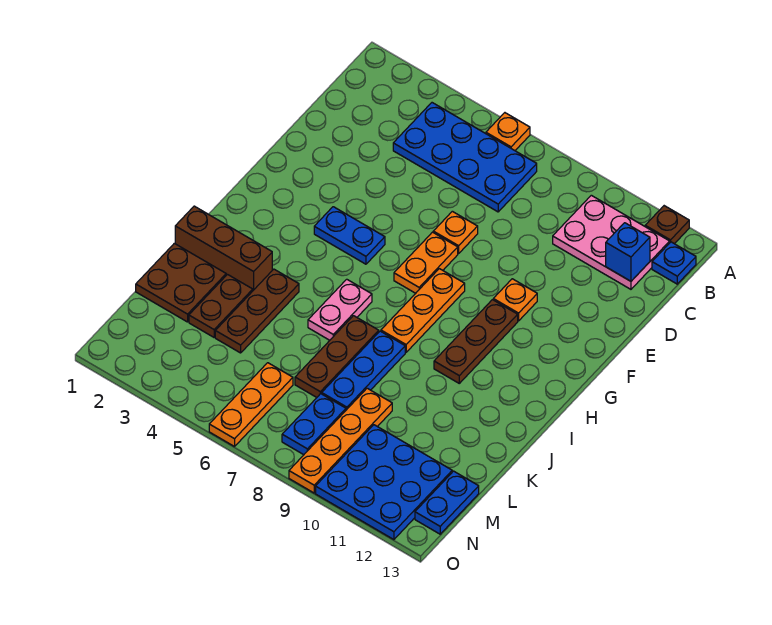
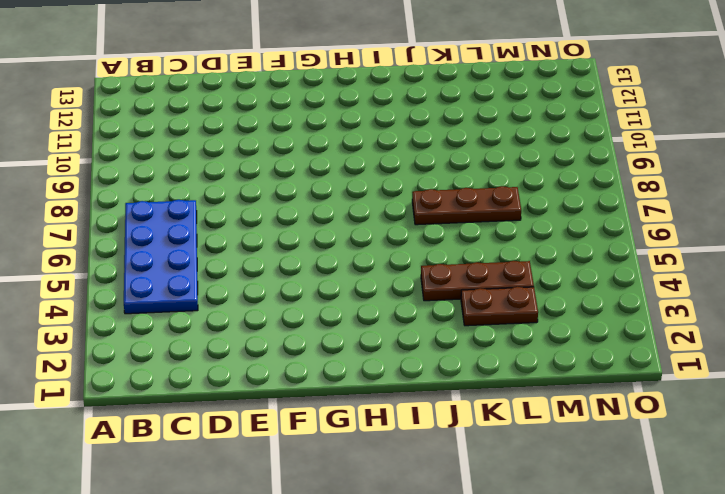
none -> orange 1x1 plate [486,113,530,150]
none -> brown 1x1 plate [645,206,689,244]
none -> pink 2x3 plate [553,195,670,289]

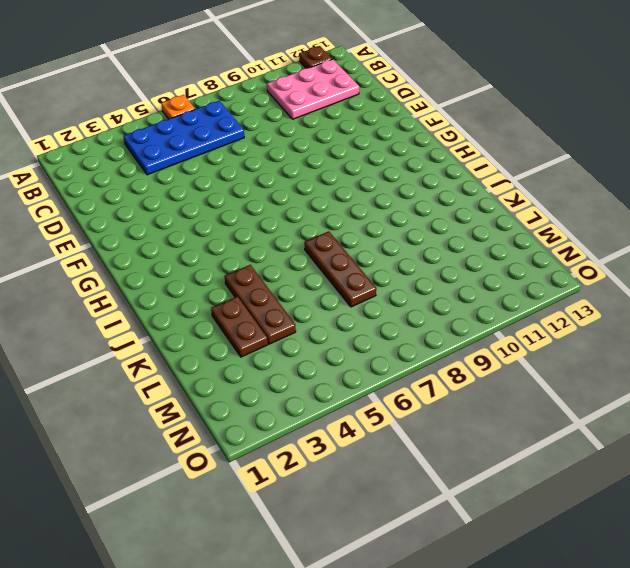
none -> blue 1x1 plate [652,242,696,284]
none -> orange 1x1 plate [433,211,478,254]
none -> orange 1x2 plate [394,232,458,293]

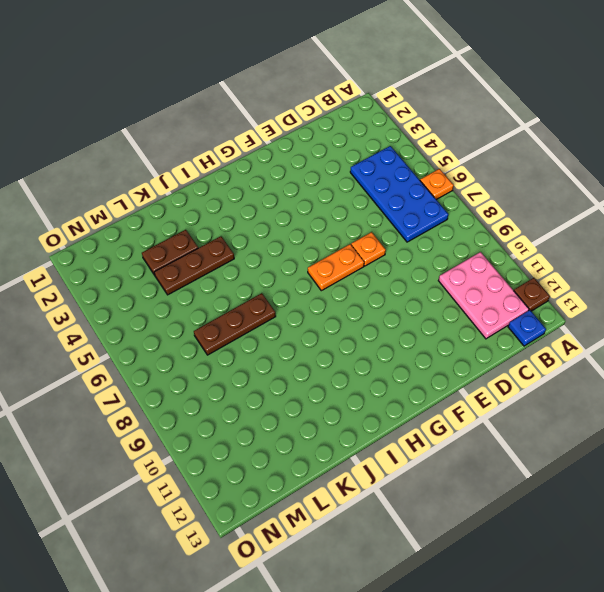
none -> orange 1x1 plate [493,279,537,321]
none -> blue 1x2 plate [314,207,385,264]
none -> orange 1x3 plate [381,269,465,352]

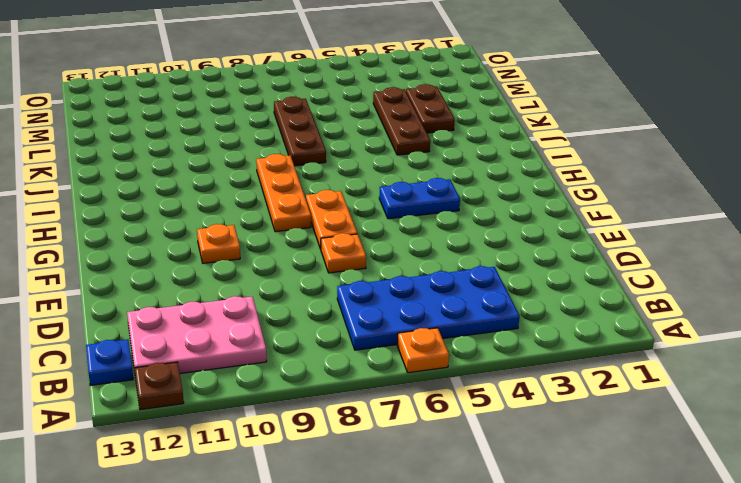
none -> brown 1x3 plate [434,300,518,383]
none -> pink 1x2 plate [308,279,372,340]
none -> brown 1x3 brick [175,206,272,290]

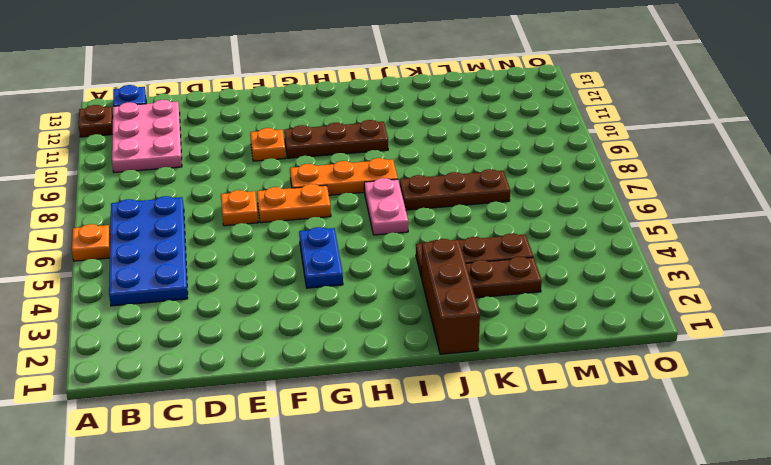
pink 1x2 plate [364,178,408,235] -> pink 1x2 plate turned to [308,279,372,340]
none -> blue 1x3 plate [322,331,405,410]
none -> brown 2x2 plate [136,243,226,322]
none -> orange 1x4 plate [289,388,392,493]

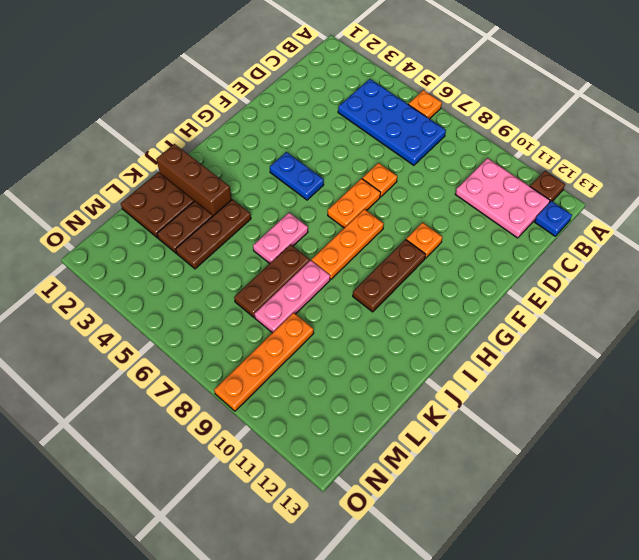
pink 1x3 plate [254,260,330,333] -> blue 1x3 plate [322,331,405,410]
none -> orange 1x3 plate [209,363,293,447]
none -> blue 1x2 plate [282,394,346,455]
none -> blue 3x3 plate [316,425,452,540]

